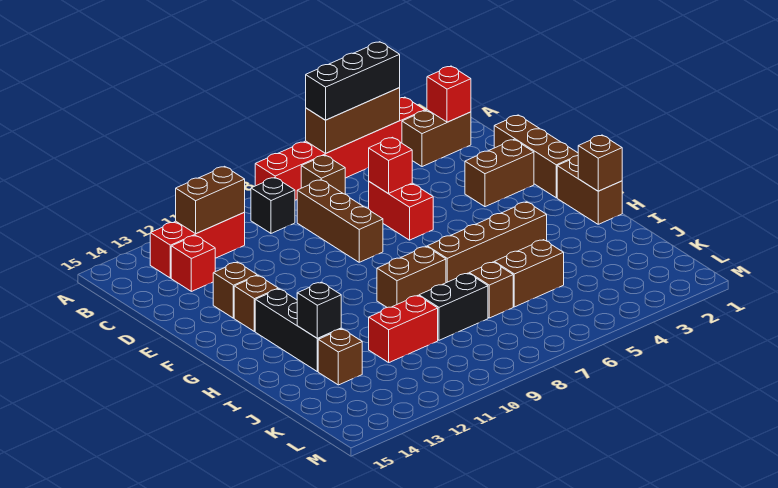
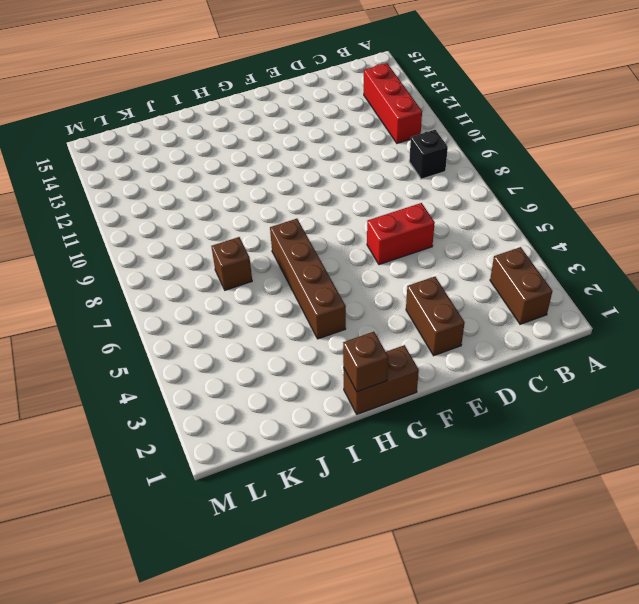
none -> red 1x6 brick [255,97,425,200]
none -> brown 1x1 brick [301,155,345,194]
none -> brown 1x3 brick [297,180,383,262]

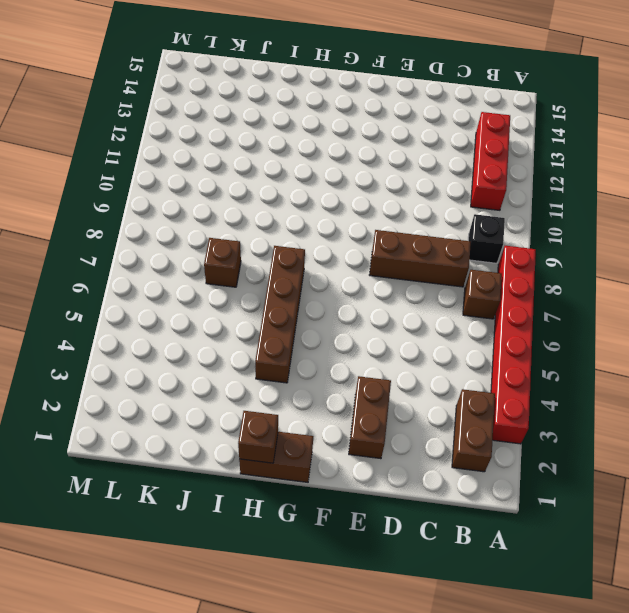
none -> red 1x1 brick [171,235,215,291]
none -> brown 1x3 brick [494,115,578,198]
none -> red 1x2 brick [369,182,433,240]

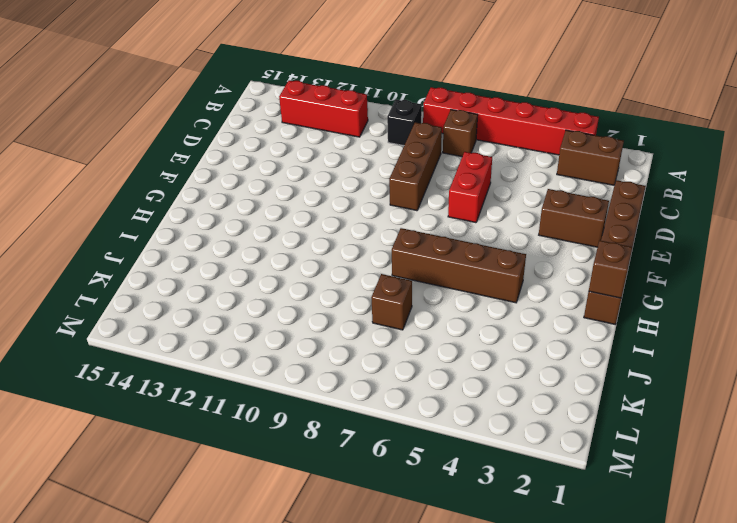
none -> red 1x1 brick [171,235,215,291]
none -> brown 1x1 brick [213,262,257,318]
none -> brown 1x1 brick [234,275,278,332]

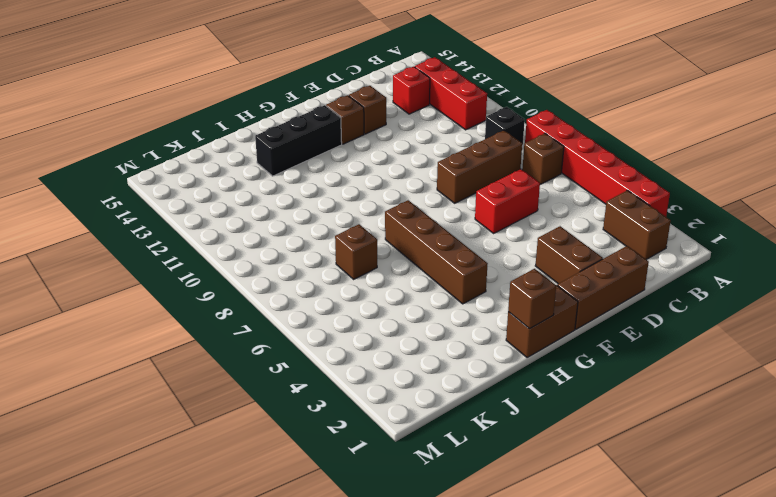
none -> brown 1x2 brick [377,247,446,308]
none -> brown 1x2 brick [494,240,564,307]
none -> black 1x2 brick [419,273,488,340]

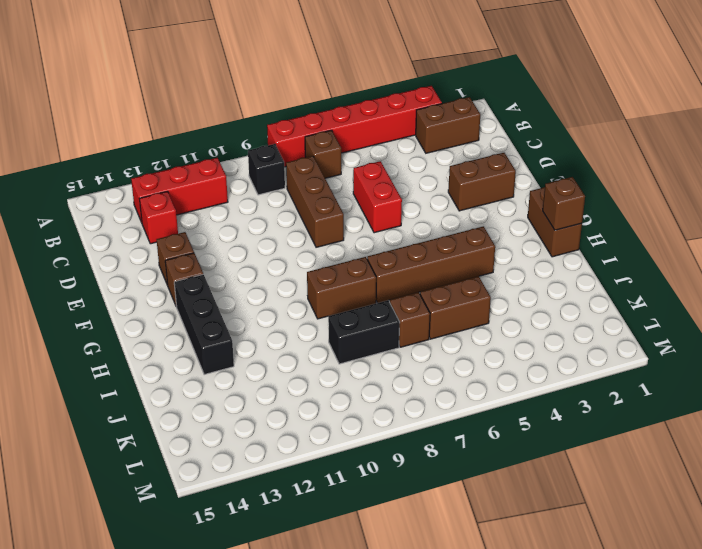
none -> brown 1x3 brick [494,115,578,198]
none -> red 1x2 brick [369,296,438,362]
none -> brown 1x1 brick [318,329,362,385]

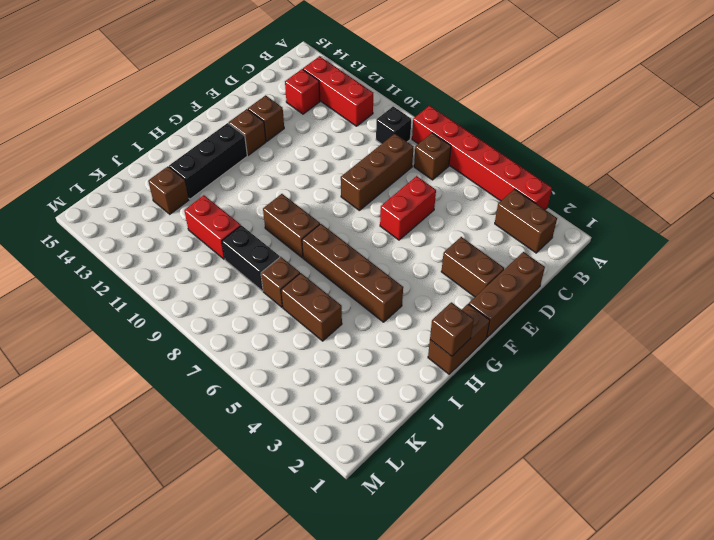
none -> brown 1x3 brick [306,88,400,153]
none -> red 1x1 brick [427,66,471,122]
none -> brown 1x2 brick [176,166,245,234]

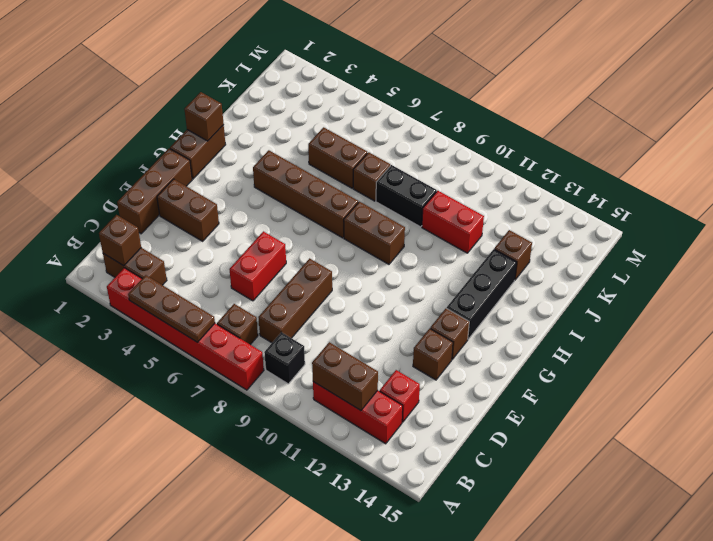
brown 1x3 plate [128,275,215,342] -> brown 1x3 brick [306,88,400,153]
brown 1x1 brick [99,215,141,266] -> red 1x1 brick [427,66,471,122]
none -> red 1x1 brick [369,137,412,193]
none -> black 1x1 brick [297,282,341,338]
none -> black 1x3 brick [306,42,400,120]

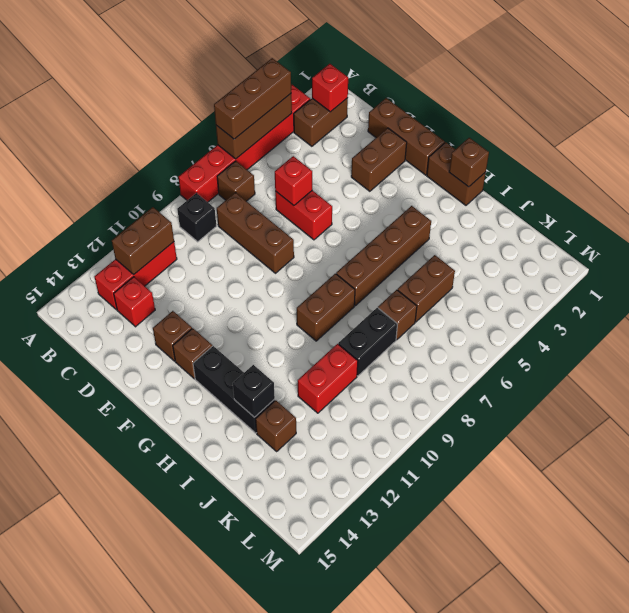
brown 1x3 brick [214,58,291,139] -> black 1x3 brick [306,42,400,120]

